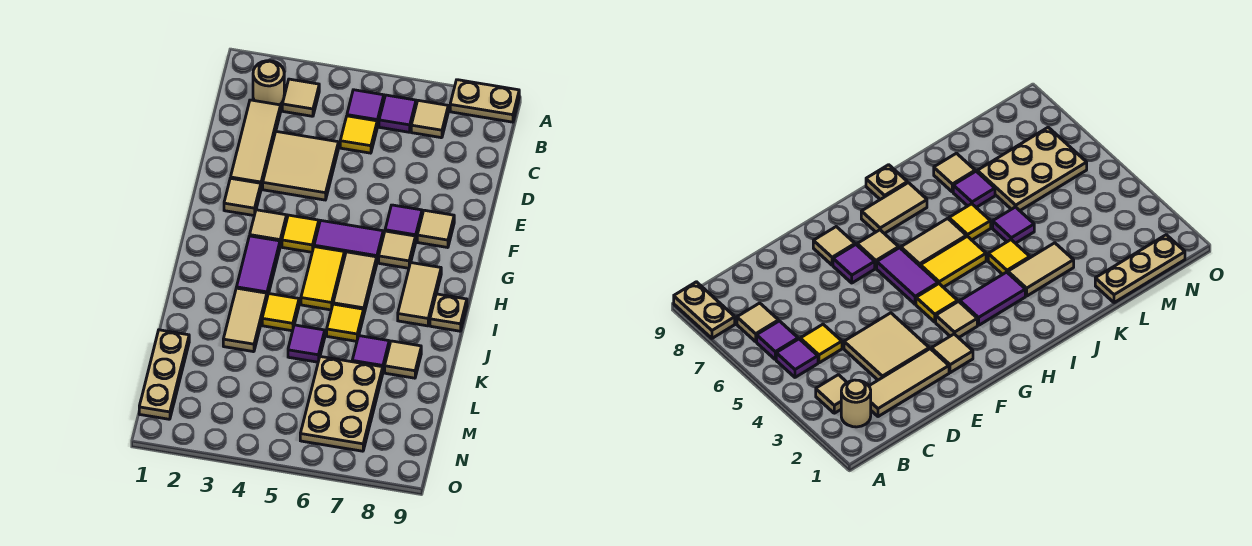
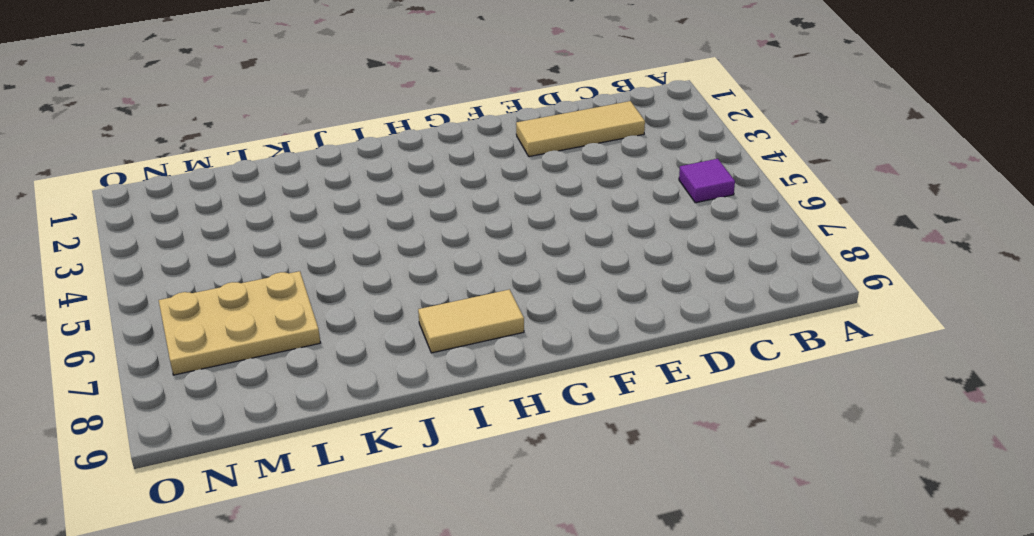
none -> tan 1x2 plate [450,80,519,122]
none -> tan 1x1 round brick [253,61,284,105]
none -> tan 1x1 tile [282,79,319,116]

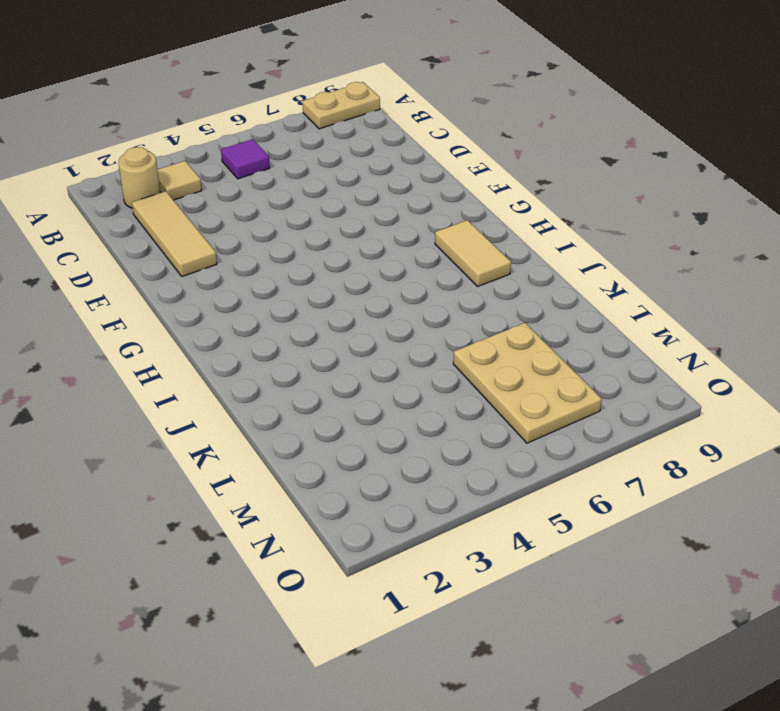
none -> purple 1x1 tile [379,95,416,132]
none -> tan 1x1 tile [411,100,448,138]
none -> yellow 1x1 tile [340,116,377,153]

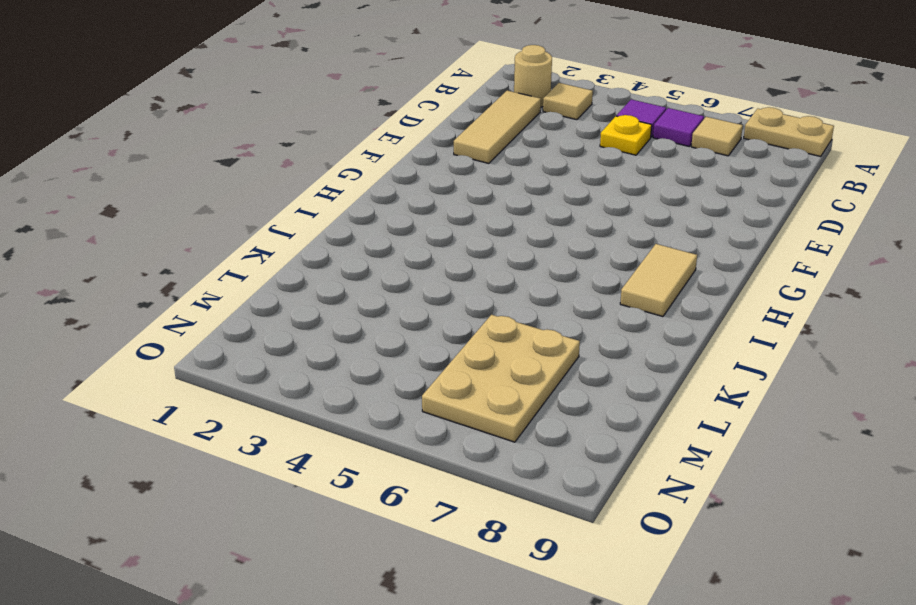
yellow 1x1 plate [600,115,652,155] -> yellow 1x1 tile [340,116,377,153]
none -> tan 2x2 tile [263,132,338,200]
none -> tan 1x1 tile [224,178,261,216]
none -> purple 1x1 tile [385,205,422,240]

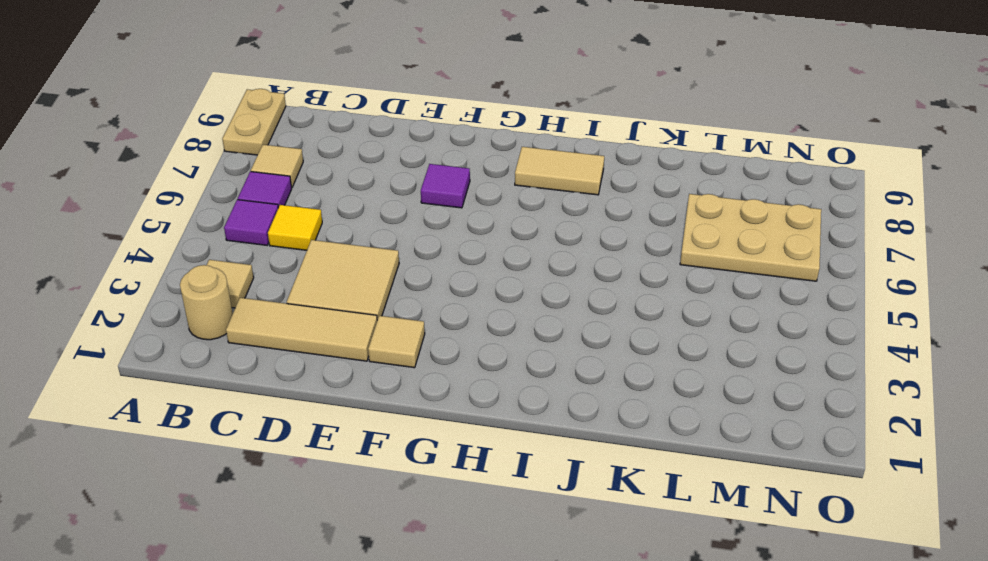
none -> tan 1x1 tile [417,210,454,248]
none -> tan 1x1 tile [250,210,287,246]
none -> yellow 1x1 tile [282,215,319,252]

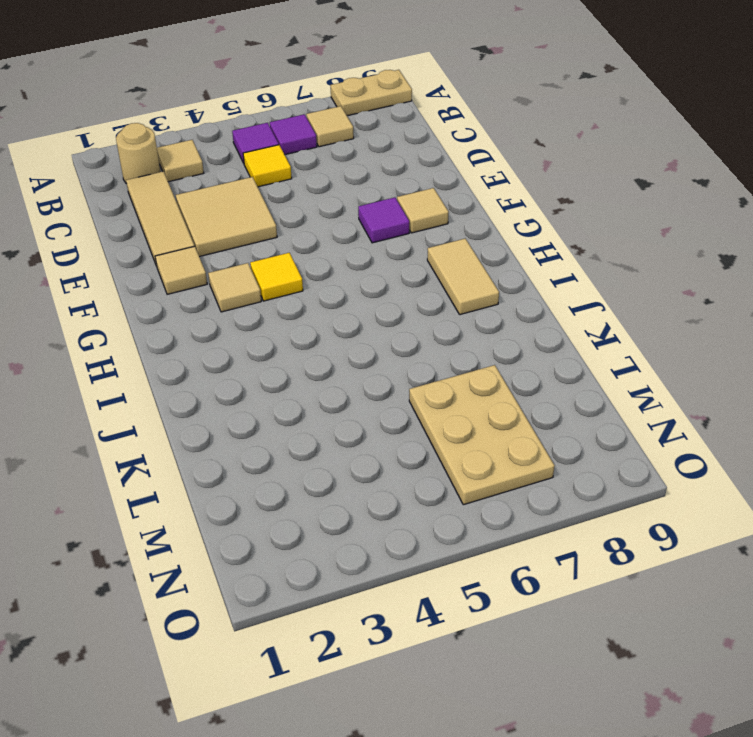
none -> purple 1x2 tile [314,221,383,261]
none -> tan 1x1 tile [379,231,416,268]
none -> purple 1x2 tile [236,236,280,297]

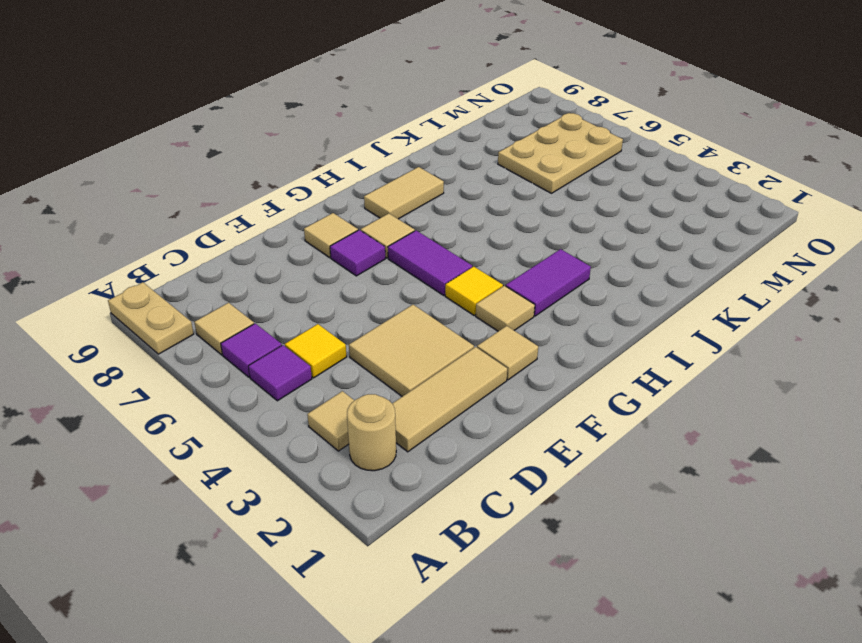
none -> yellow 1x2 tile [301,247,344,310]
none -> tan 1x2 tile [333,252,377,313]
none -> tan 1x1 plate [430,294,467,331]

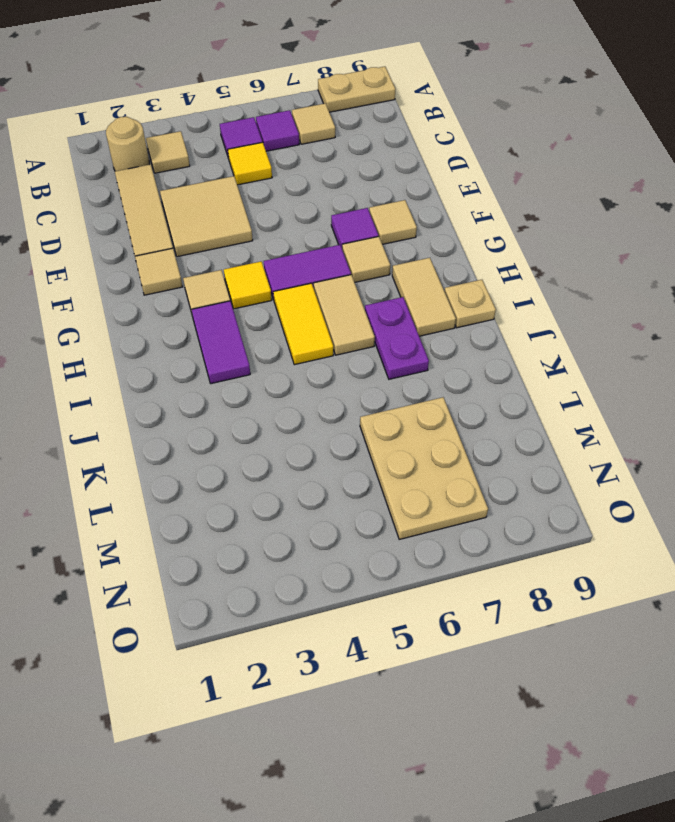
purple 1x2 plate [365,297,429,379] -> none
none -> tan 1x2 tile [223,288,267,352]
none -> yellow 1x1 tile [262,294,299,331]
none -> yellow 1x1 tile [327,304,364,341]

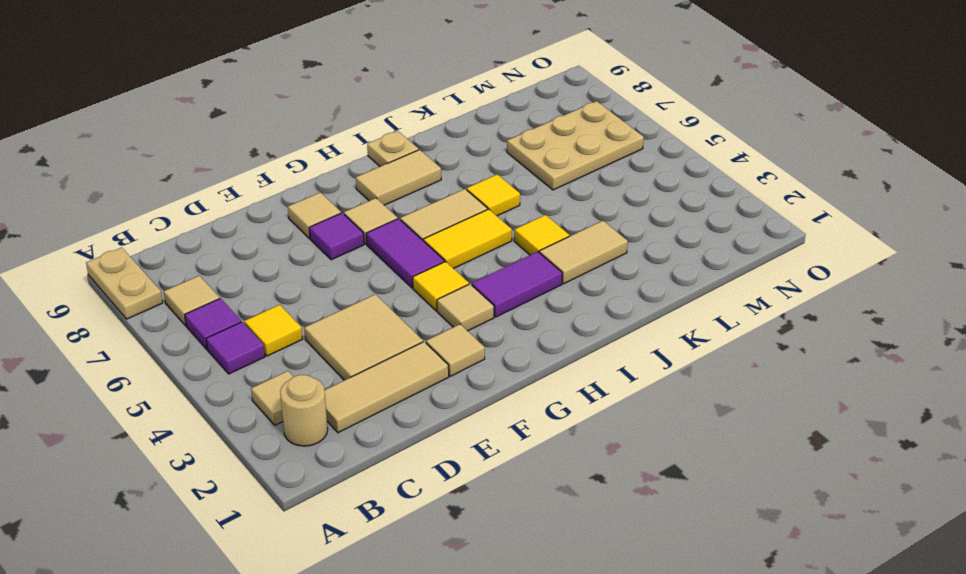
none -> purple 1x1 tile [288,325,325,362]
none -> purple 1x1 tile [352,336,389,371]
none -> tan 1x1 tile [385,341,421,378]

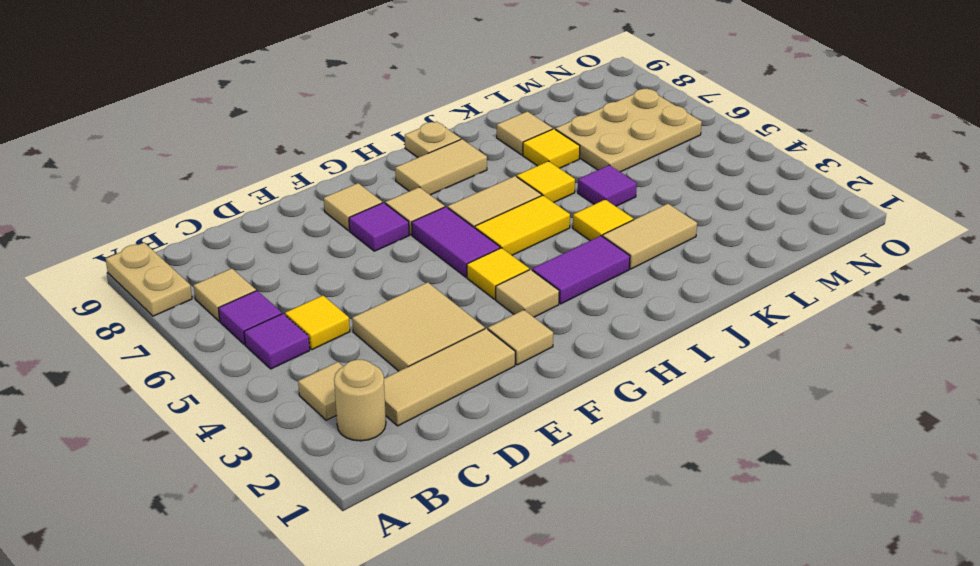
yellow 1x1 tile [523,129,580,168] -> purple 1x1 tile [352,336,389,371]
none -> tan 1x3 plate [139,330,189,419]

